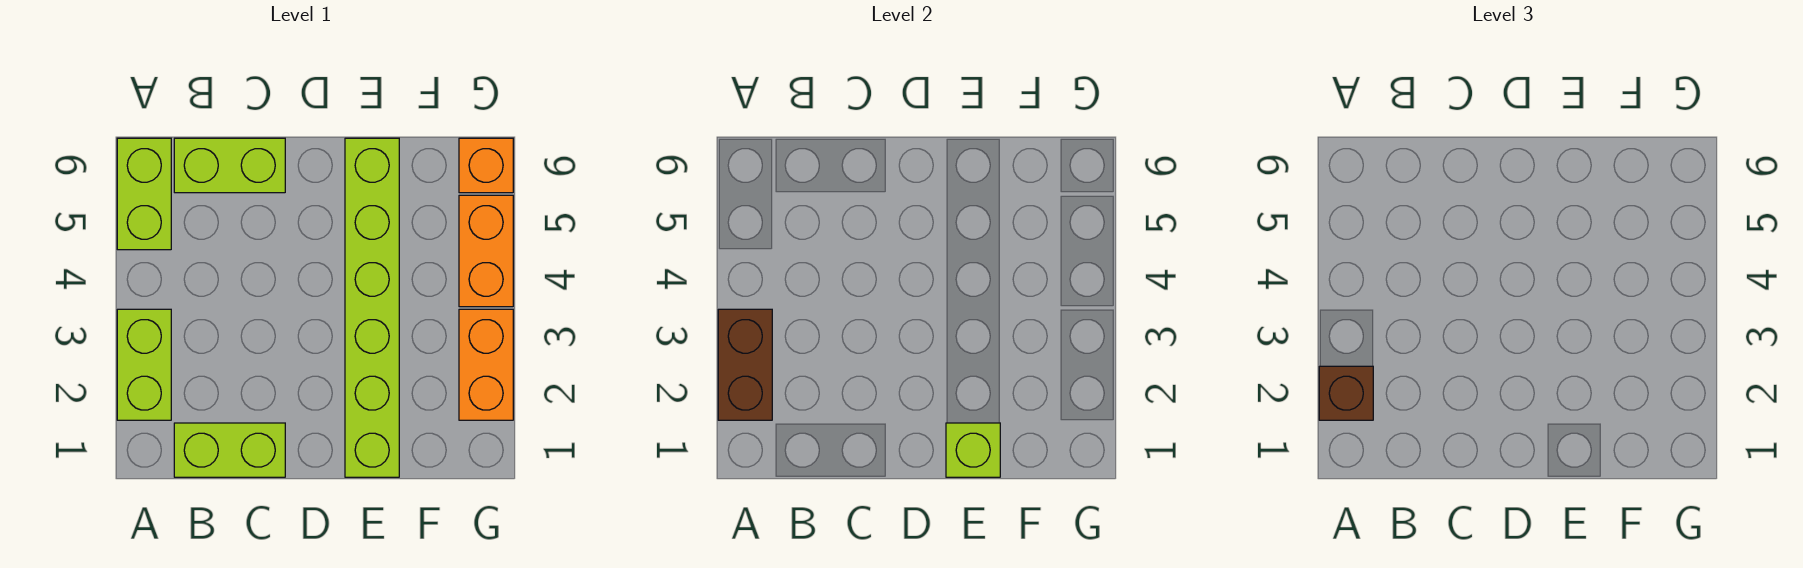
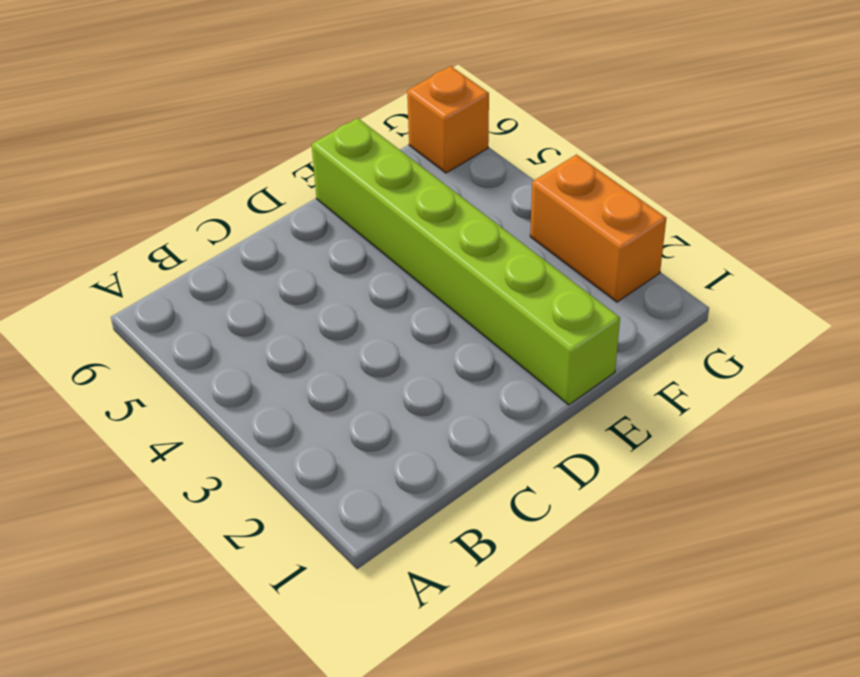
none -> lime 1x2 brick [117,309,171,420]
none -> lime 1x2 brick [117,138,171,250]

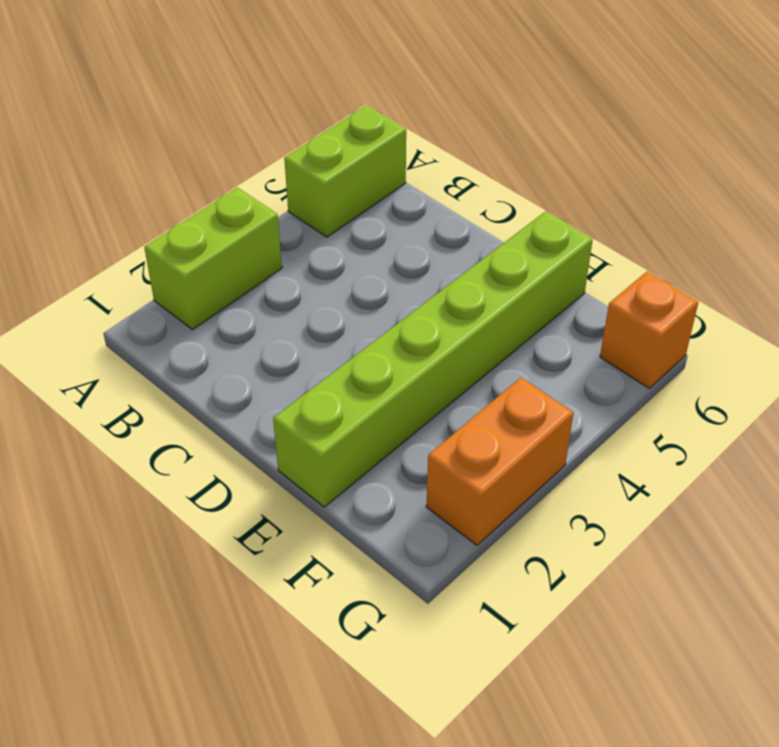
none -> lime 1x2 brick [174,423,285,477]
none -> lime 1x2 brick [174,138,285,193]

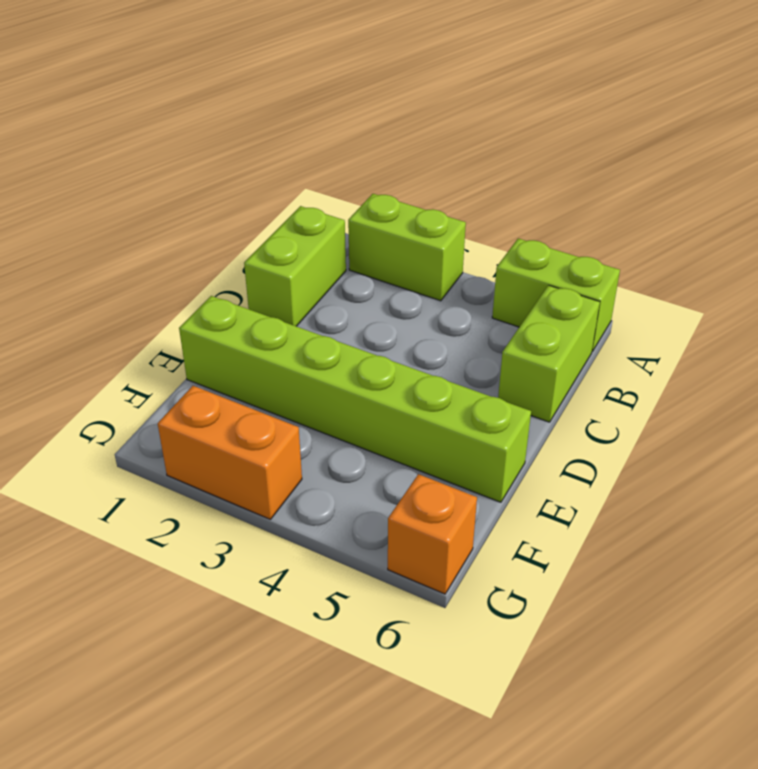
none -> orange 1x2 brick [459,195,513,307]
none -> brown 1x2 brick [718,309,772,420]

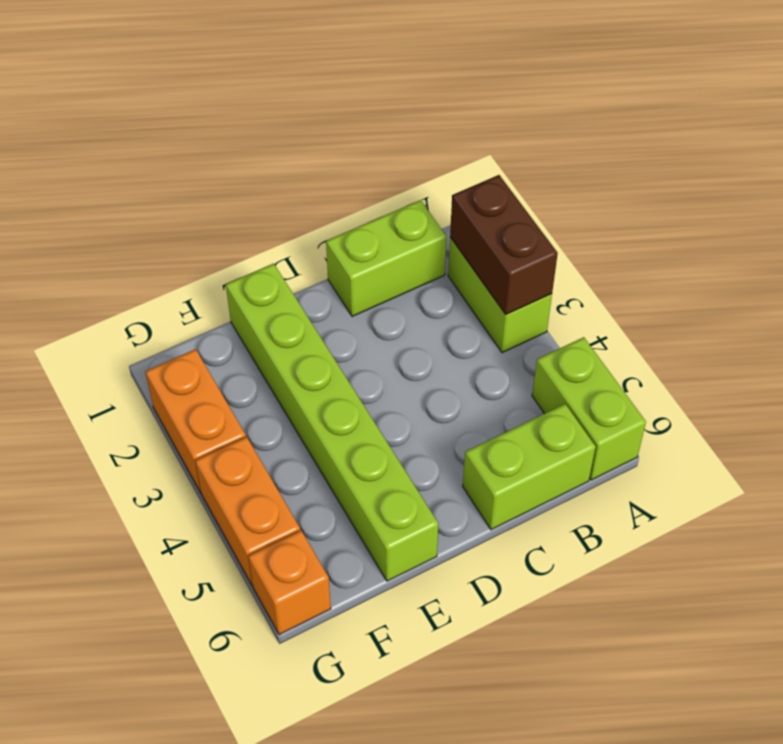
none -> lime 1x1 brick [946,423,1000,477]
none -> brown 1x1 brick [1319,366,1373,420]

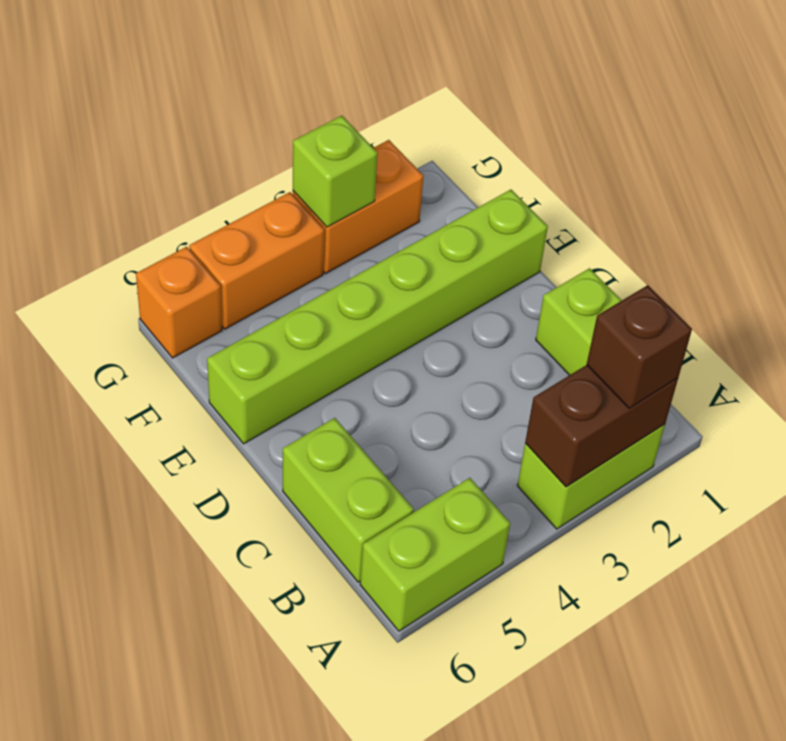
lime 1x1 brick [293,116,378,227] -> lime 1x1 brick moved to [946,423,1000,477]

